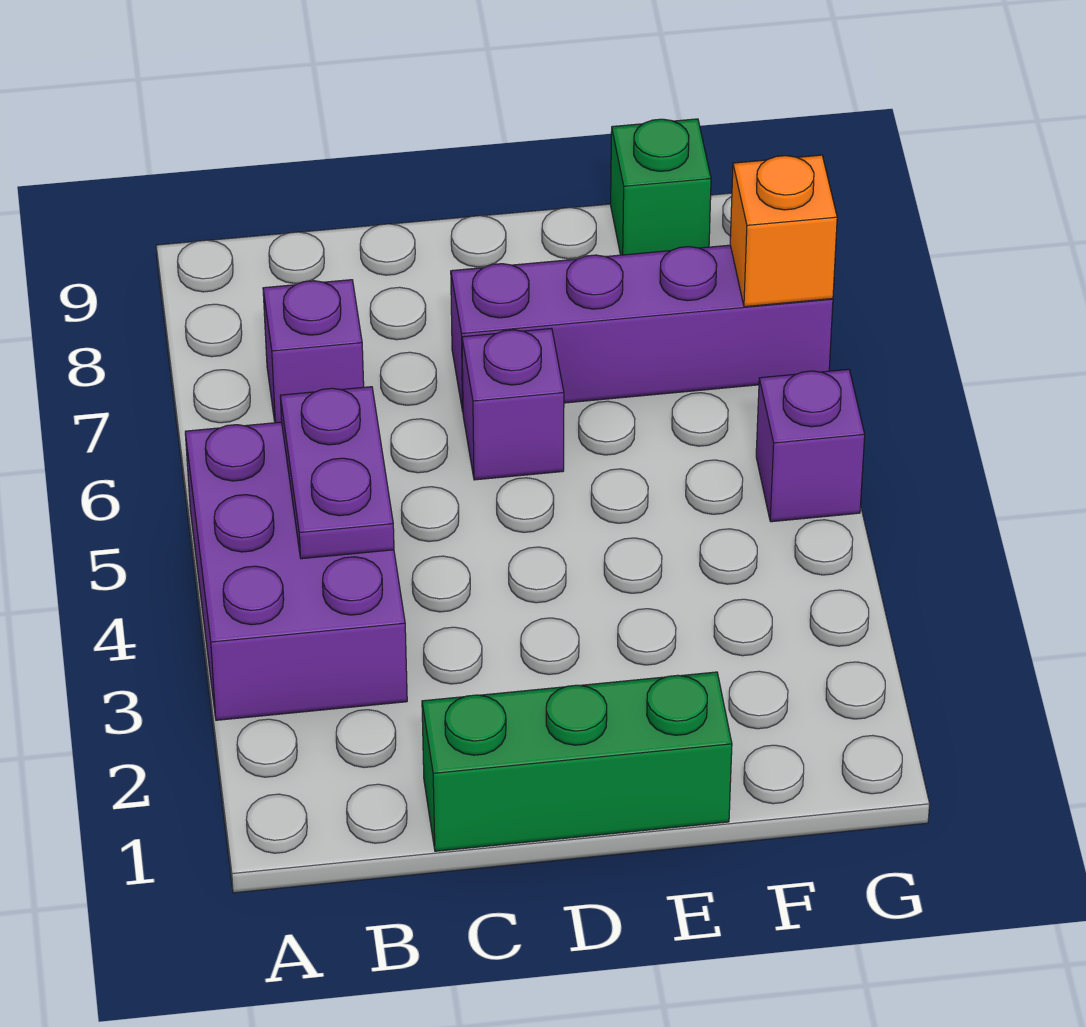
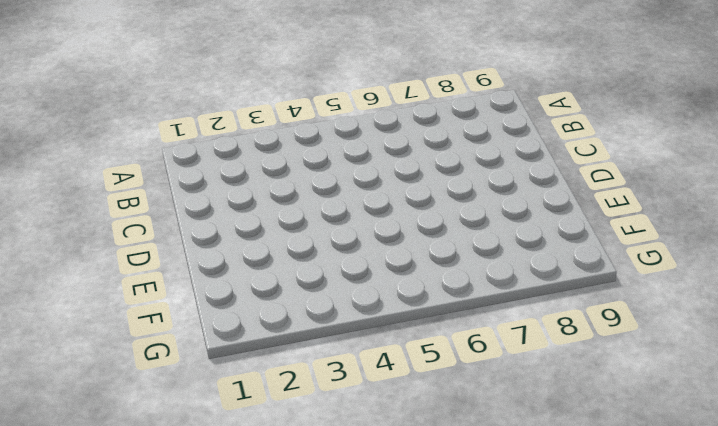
none -> purple 2x3 brick [185,422,407,720]
none -> purple 1x1 brick [263,280,364,423]

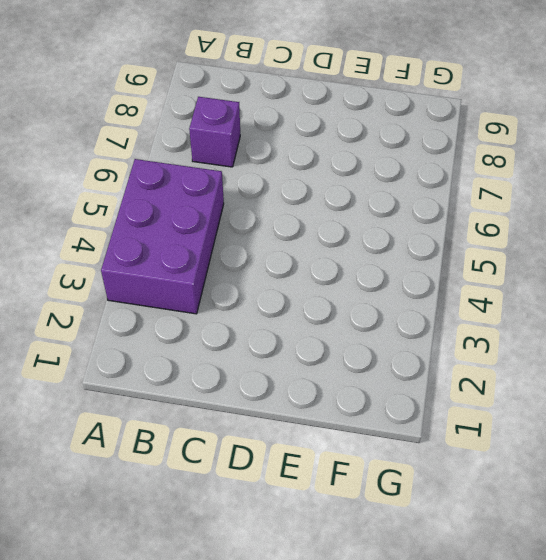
none -> green 1x3 brick [422,672,732,851]
none -> purple 1x1 brick [462,328,564,480]

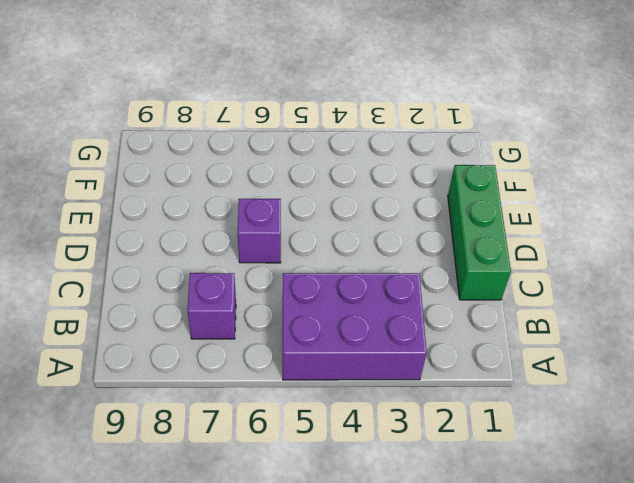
none -> purple 1x4 brick [451,245,833,411]
none -> green 1x1 brick [611,119,711,255]

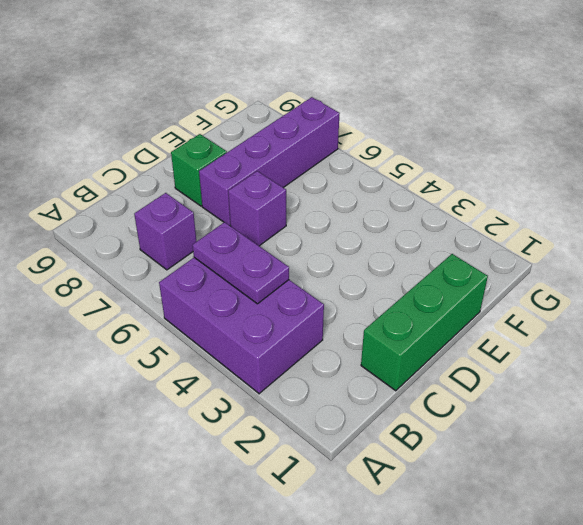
green 1x1 brick [171,134,227,206] -> green 1x1 brick moved to [611,119,711,255]
none -> purple 1x1 brick [756,369,865,522]
none -> orange 1x1 brick [730,155,837,307]

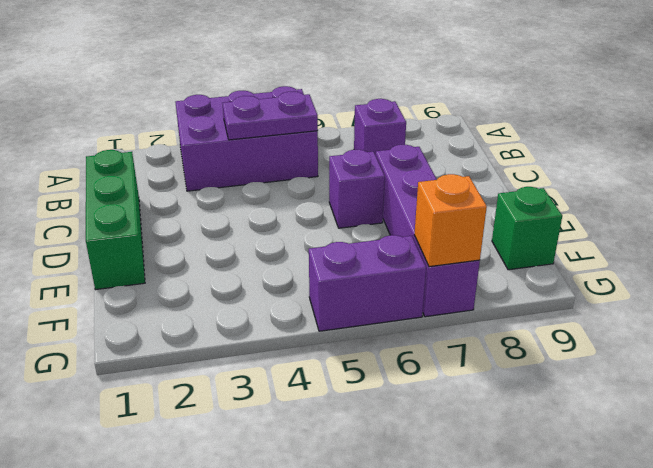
purple 1x2 brick [309,235,426,331] -> purple 1x1 brick [756,369,865,522]

